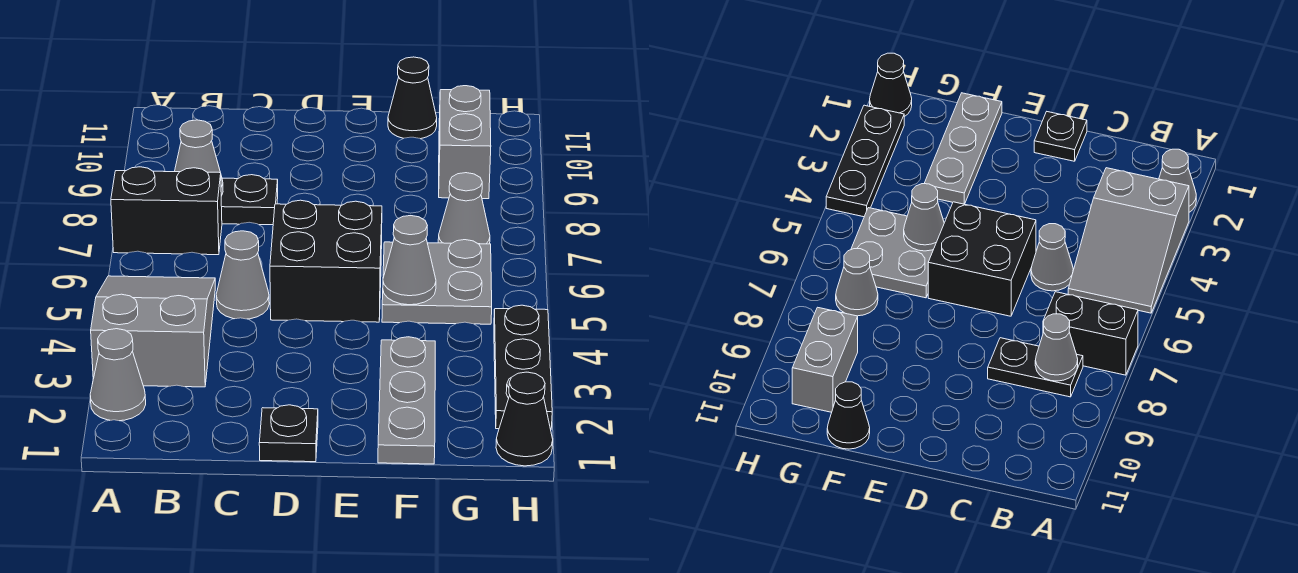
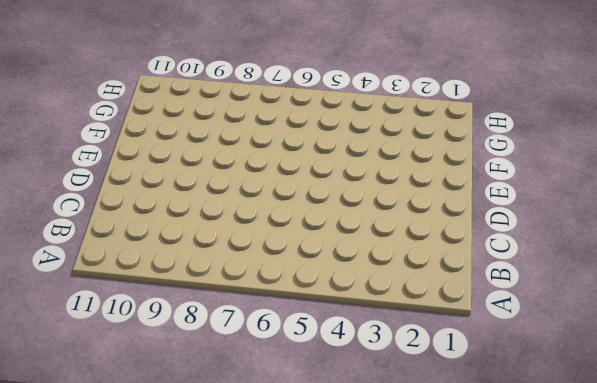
none -> grey 1x1 cone [90,329,146,421]
none -> grey 2x3 slope [91,276,215,387]
none -> black 1x2 brick [111,167,222,255]

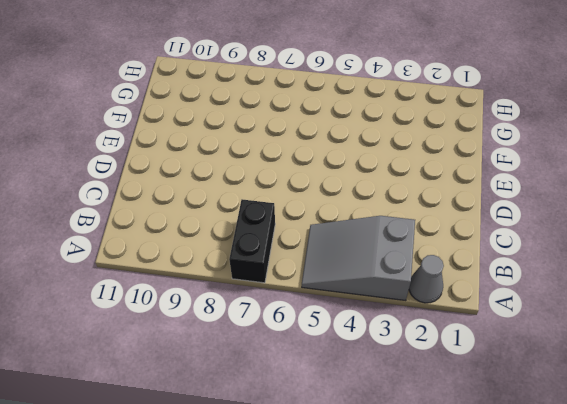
none -> black 1x2 plate [221,175,278,225]
none -> grey 1x1 cone [216,231,269,319]
none -> black 1x1 plate [259,405,318,462]

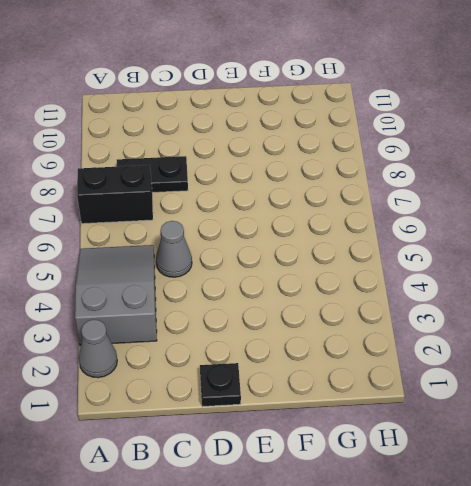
none -> black 2x2 brick [270,200,382,322]
none -> grey 1x3 plate [378,337,435,464]
none -> grey 2x2 plate [382,240,492,324]

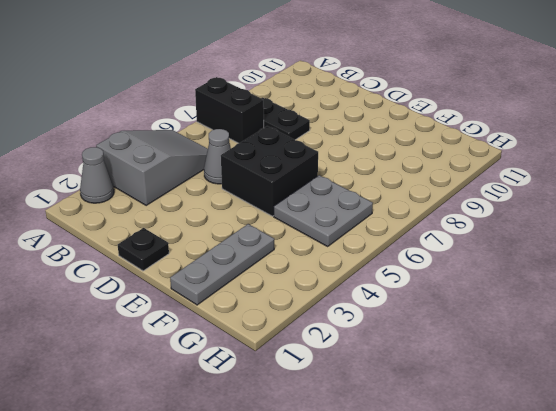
none -> black 1x1 cone [388,57,437,139]
none -> grey 1x1 cone [438,173,490,244]
none -> grey 1x2 brick [439,86,491,199]

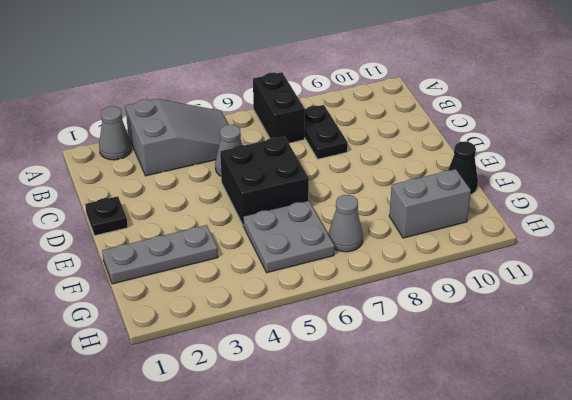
none -> black 1x1 cone [496,372,553,466]
none -> black 1x3 plate [494,305,552,429]
none -> grey 1x1 cone [175,120,223,196]

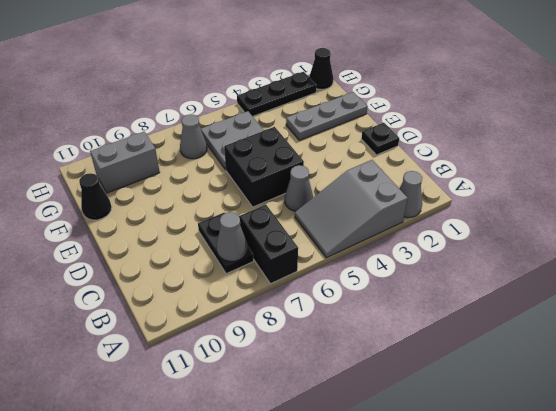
none -> grey 1x1 cone [383,216,436,305]

